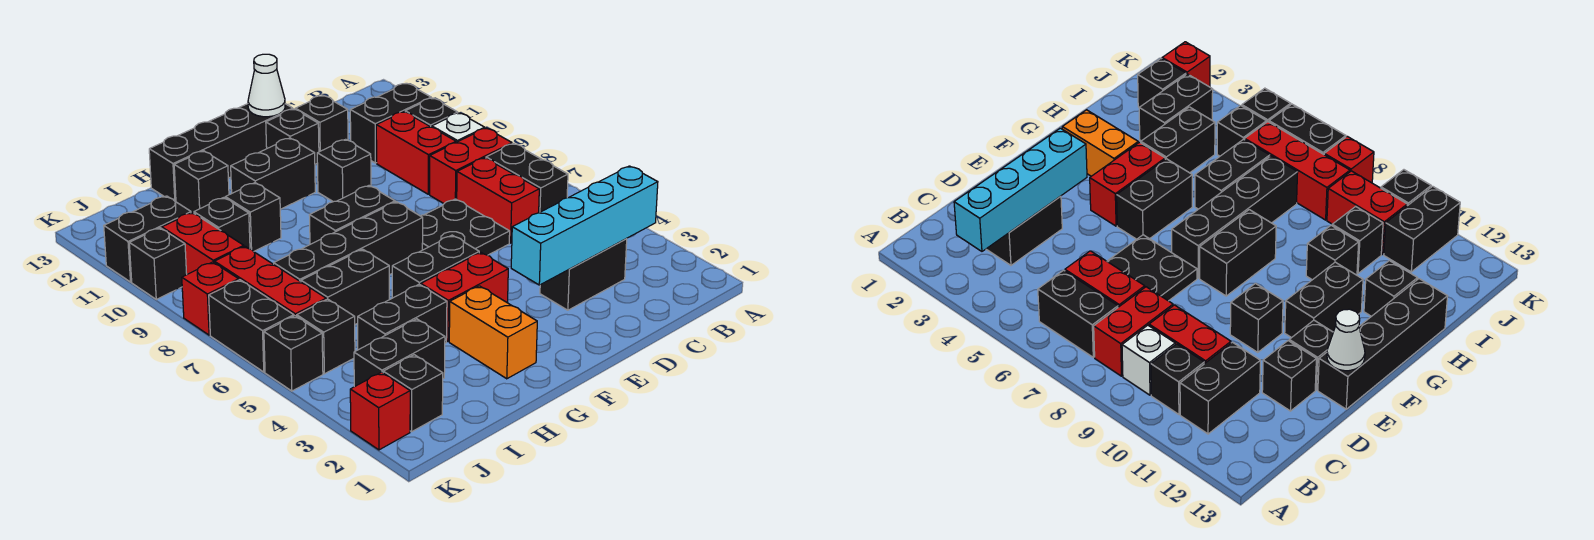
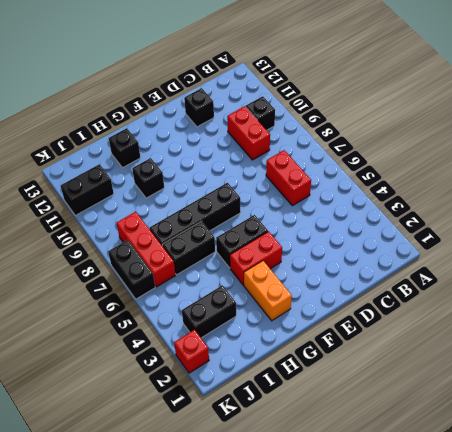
none -> black 1x2 brick [486,143,568,213]
none -> red 1x2 brick [430,128,512,204]
none -> white 1x1 brick [432,113,485,142]
none -> black 1x2 brick [350,83,431,163]

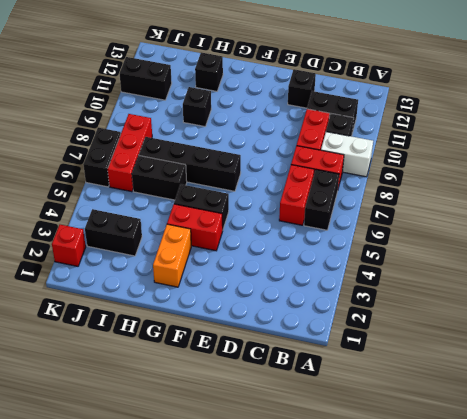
white 1x2 brick [321,132,373,177] -> white 1x1 brick [432,113,485,142]
none -> black 1x2 brick [540,239,627,310]
none -> black 2x2 plate [421,199,510,255]
none -> black 1x1 brick [317,139,371,202]
none -> black 1x1 brick [266,109,319,164]

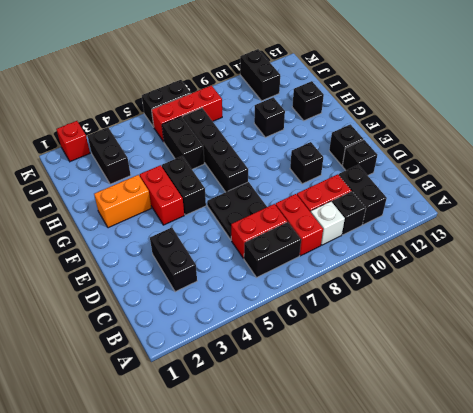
none -> black 1x4 brick [149,104,293,202]
none -> black 1x2 brick [309,186,395,244]
none -> black 1x2 brick [231,138,315,209]
none -> black 1x2 brick [358,284,447,350]

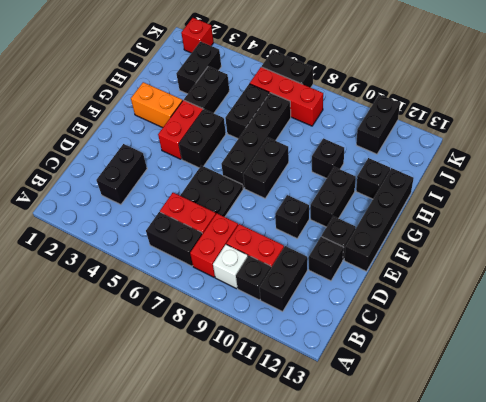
none -> black 1x1 brick [194,198,250,249]
none -> black 1x1 brick [383,355,443,432]
none -> black 1x1 brick [297,299,355,374]
none -> red 1x2 brick [162,212,244,274]

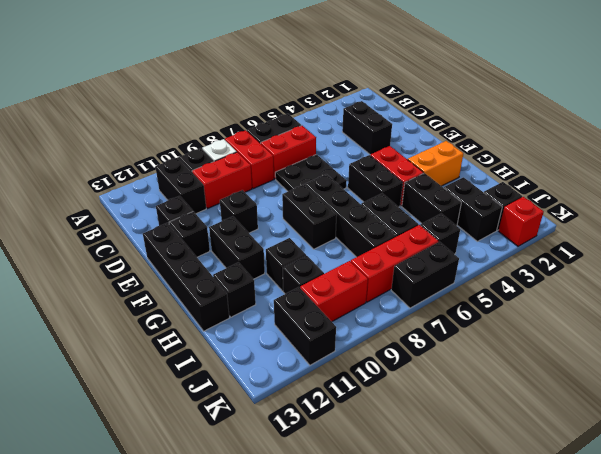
none -> black 1x1 brick [264,316,323,391]
none -> red 1x1 brick [182,262,239,335]
none -> black 1x1 brick [129,228,187,299]
none -> cyan 1x4 brick [511,166,658,285]

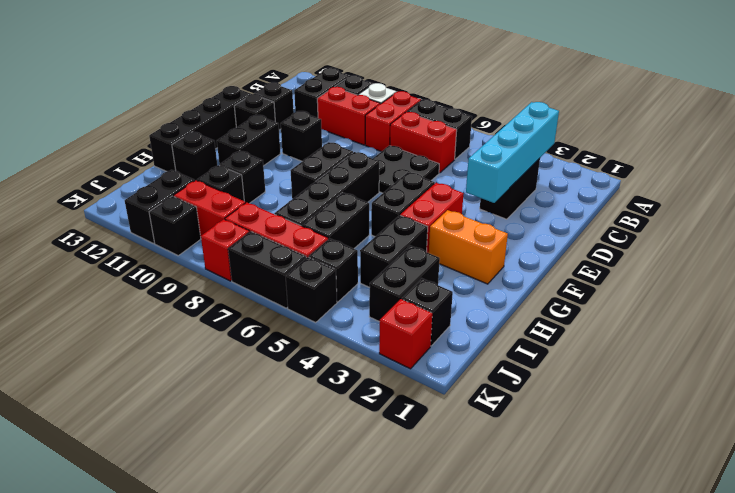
none -> white 1x1 cone [248,54,285,117]

